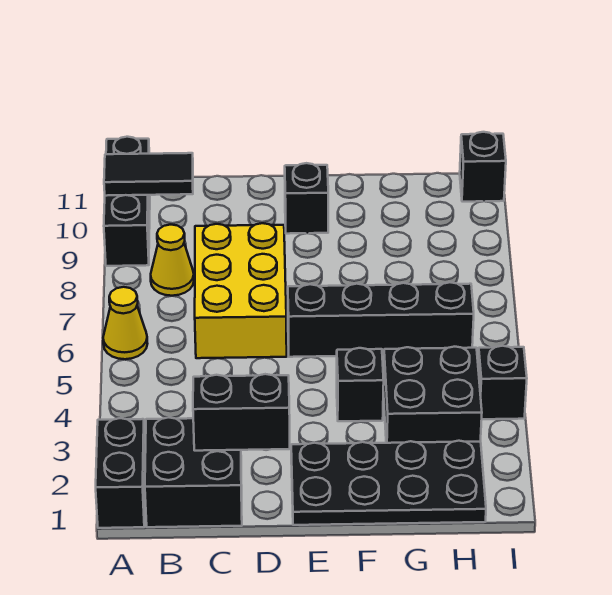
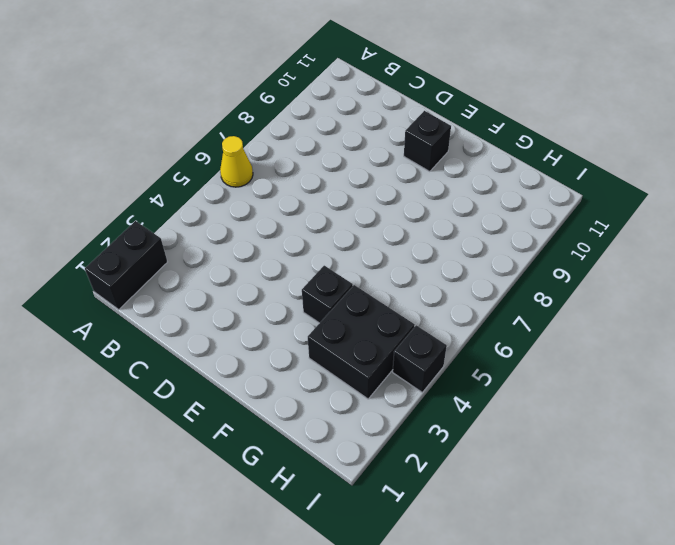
none -> black 1x3 brick [104,137,150,266]
none -> black 2x2 brick [145,417,242,527]
none -> yellow 1x1 cone [151,225,194,296]

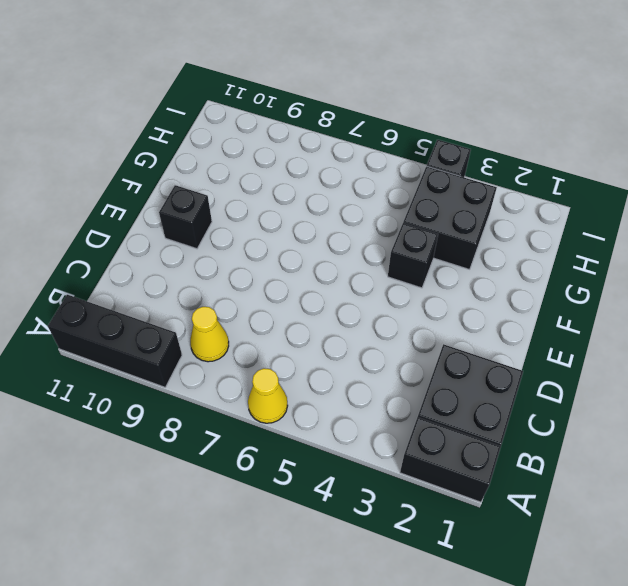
none -> yellow 2x3 brick [195,223,287,358]
none -> black 2x4 plate [291,441,486,525]
none -> black 1x4 brick [288,282,474,357]

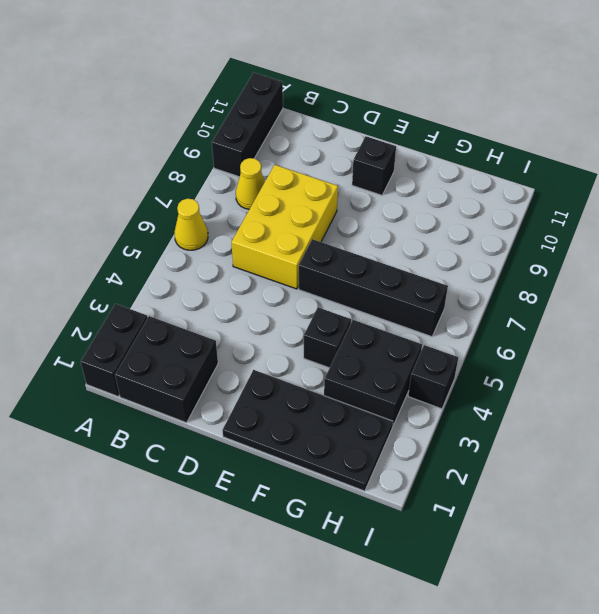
none -> black 1x1 brick [460,132,506,202]
none -> black 1x2 tile [104,153,193,196]
none -> black 1x2 brick [193,374,290,451]

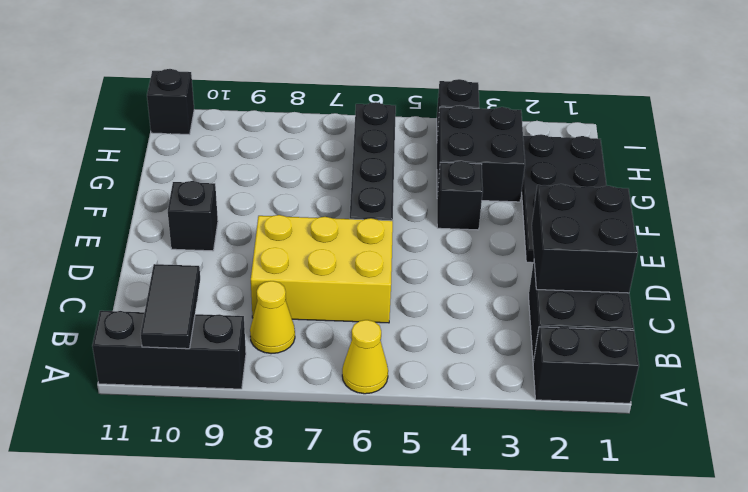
black 2x2 brick [532,184,638,293] -> black 1x2 brick [193,374,290,451]

